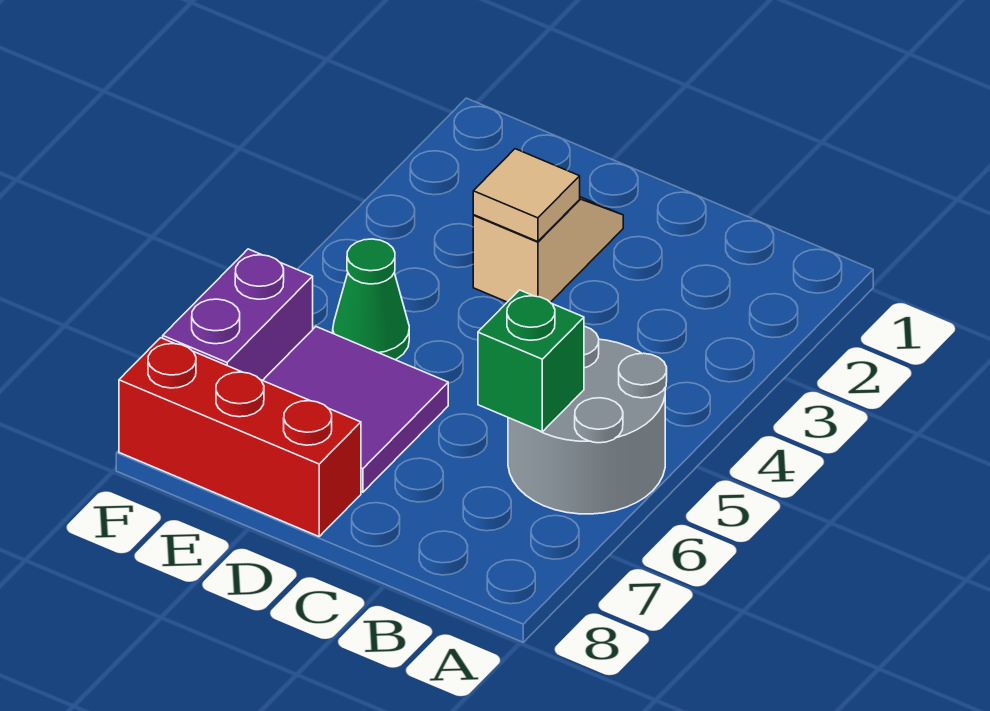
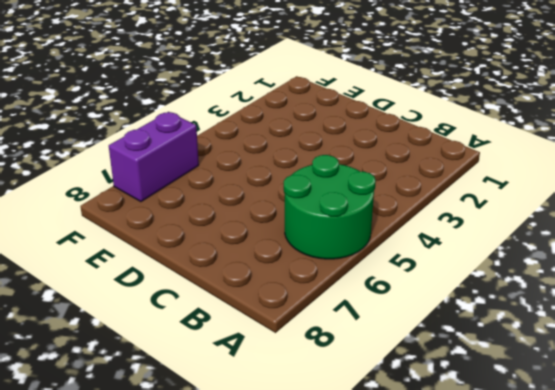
green 2x2 round brick [284,155,376,259] -> grey 2x2 round brick [508,326,667,514]
none -> tan 1x2 slope [473,197,623,302]
none -> purple 2x2 tile [263,327,448,492]

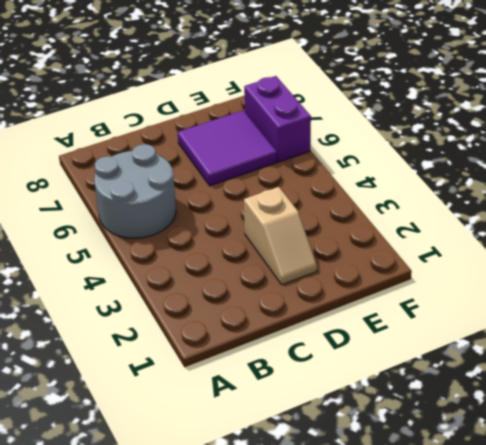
none -> red 1x3 brick [119,338,361,536]
none -> green 1x1 cone [333,239,409,360]

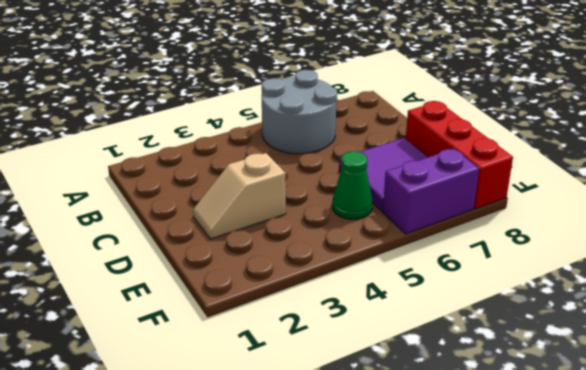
none -> green 1x1 brick [478,290,584,432]
none -> tan 1x1 tile [473,149,580,242]

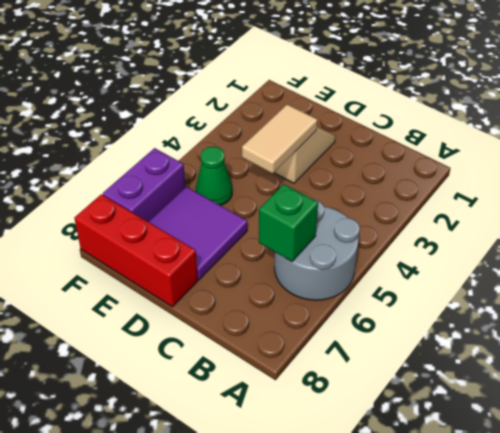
tan 1x2 tile [242,104,317,174] -> tan 1x1 tile [473,149,580,242]

